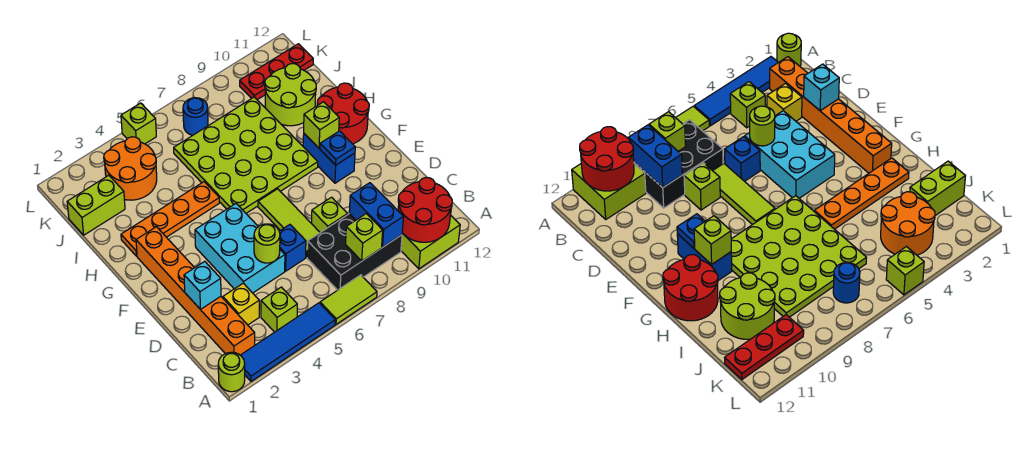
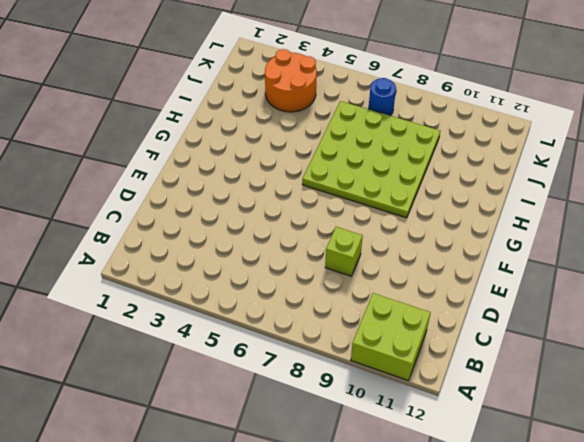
none -> lime 1x1 round brick [218,352,245,392]
none -> blue 1x4 tile [240,303,335,381]
none -> lime 1x2 tile [320,275,377,324]

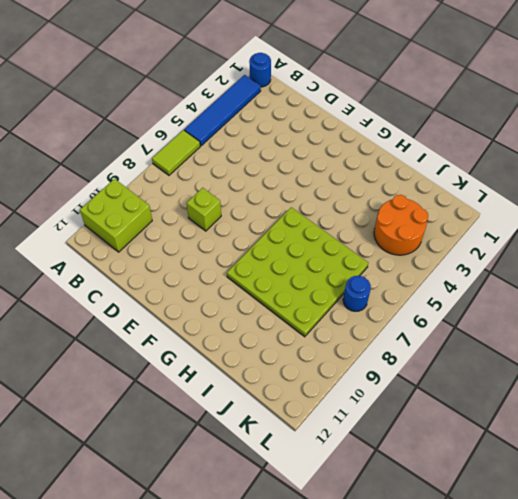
blue 1x1 round brick [249,53,271,87] -> lime 1x1 round brick [218,352,245,392]
none -> orange 1x6 brick [136,227,255,355]
none -> lime 1x1 brick [261,287,297,332]
none -> black 2x3 brick [307,214,402,290]

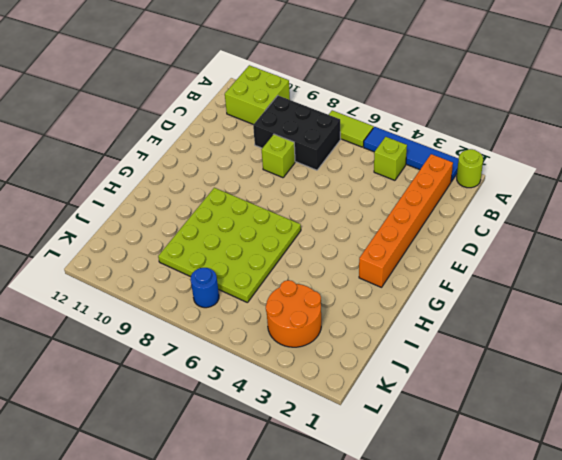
none -> yellow 1x1 brick [223,283,259,325]
none -> cyan 2x3 brick [195,204,285,293]
none -> blue 1x1 brick [279,225,306,271]

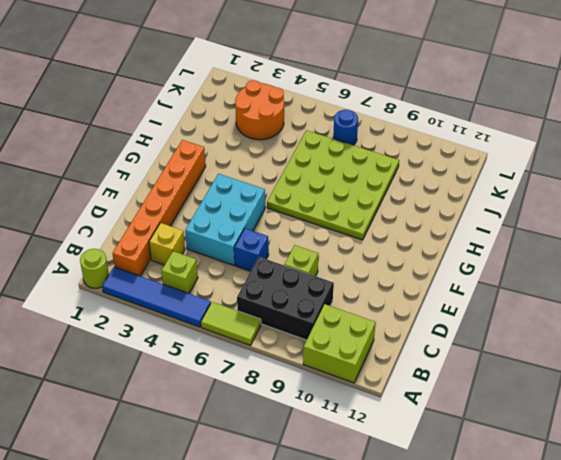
none -> lime 1x3 tile [258,189,320,257]
none -> blue 1x2 brick [303,134,355,183]
none -> red 2x2 round brick [317,83,369,144]

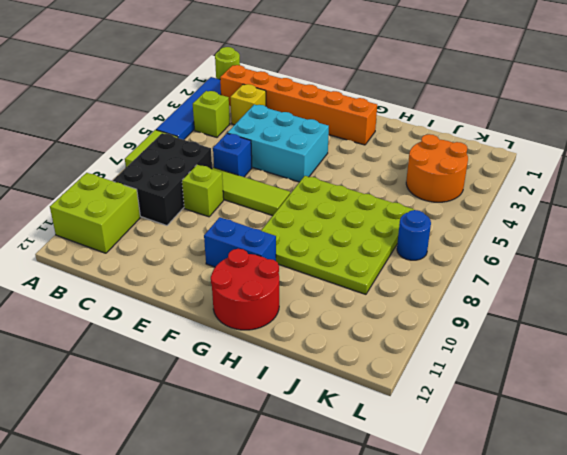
none -> orange 1x4 plate [121,182,219,256]
none -> lime 2x2 round brick [265,64,316,126]
none -> lime 1x2 brick [67,175,125,235]

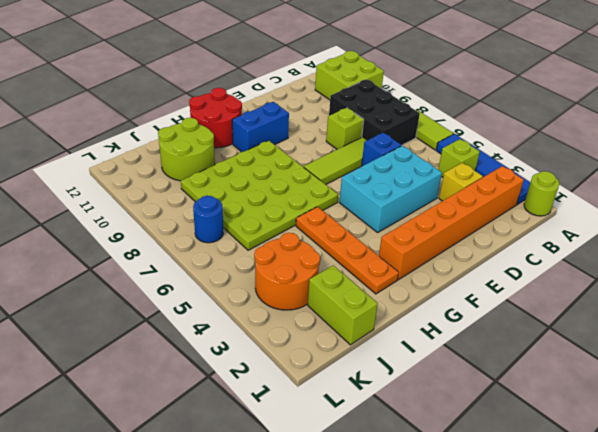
none -> red 1x3 plate [240,44,313,100]
none -> lime 1x1 brick [121,103,156,144]
none -> red 2x2 round brick [398,178,452,242]

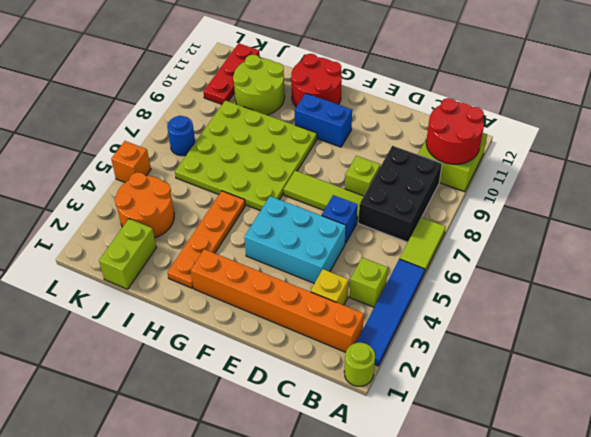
orange 1x1 brick [111,141,151,182] -> lime 1x1 brick [121,103,156,144]
none -> lime 1x1 brick [346,214,383,261]
none -> blue 1x2 brick [349,183,403,247]
none -> cyan 1x1 brick [184,261,221,309]

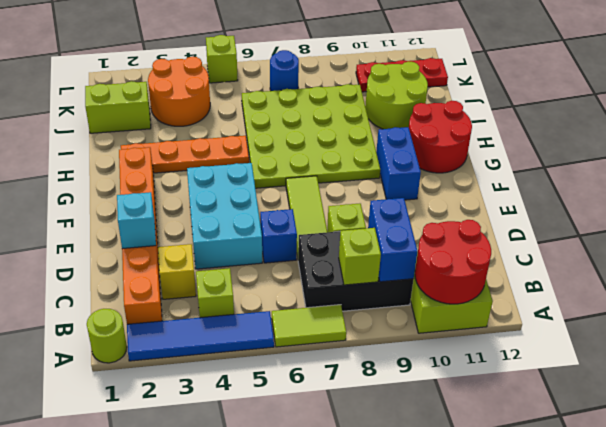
none -> lime 1x1 round brick [254,224,280,263]
none -> blue 1x1 plate [320,131,355,165]
none -> lime 1x1 brick [304,102,339,148]

